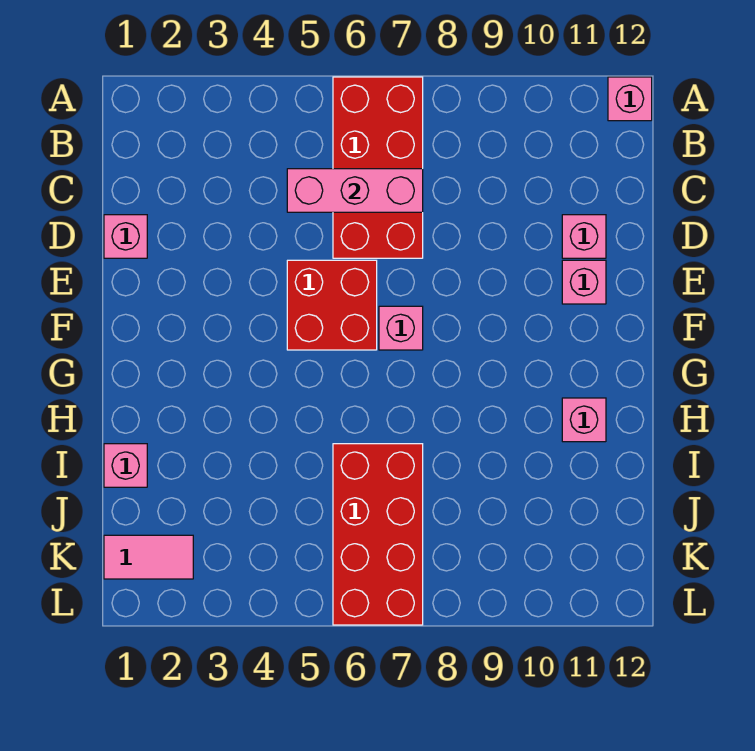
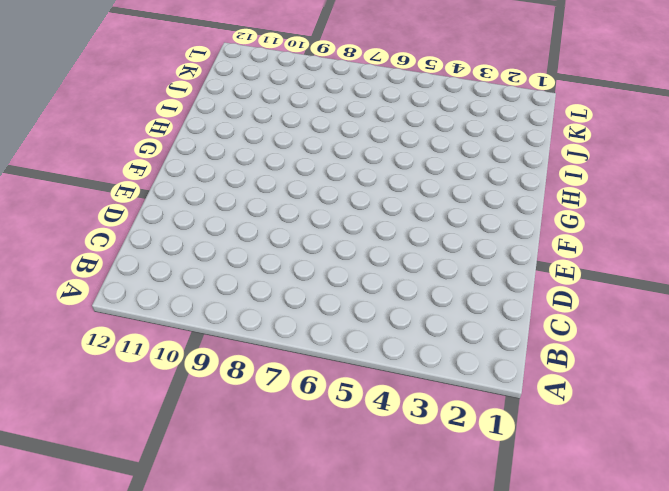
none -> red 2x4 brick [333,77,423,258]
none -> pink 1x1 brick [608,77,652,121]
none -> pink 1x1 brick [104,215,147,258]

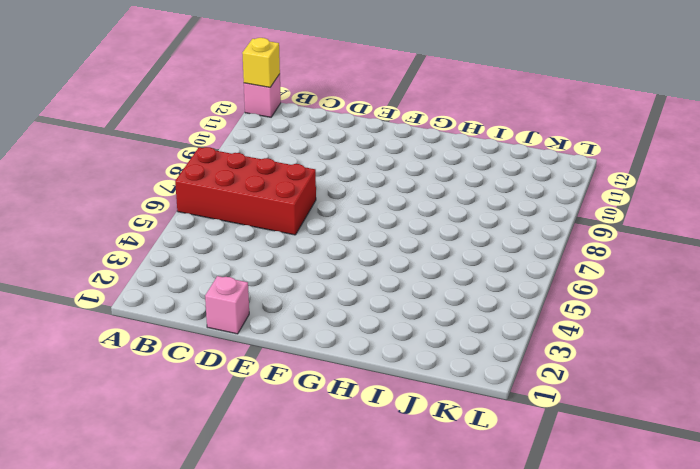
yellow 1x1 brick [242,38,280,87] -> none
none -> pink 1x1 brick [562,215,606,258]
none -> red 2x2 brick [287,260,377,350]
none -> pink 1x1 brick [562,260,606,304]

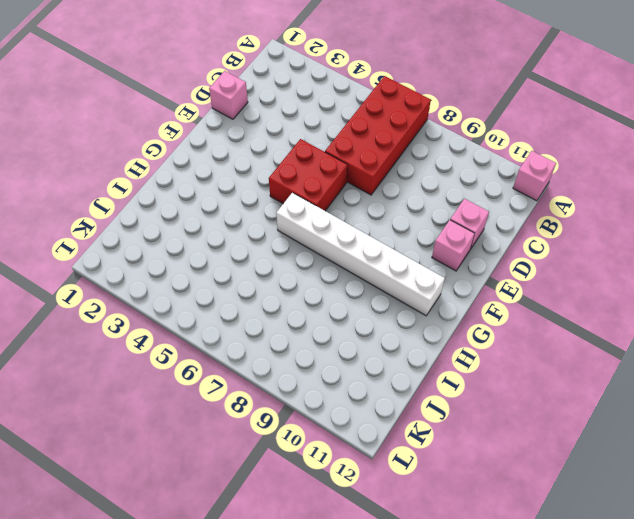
white 1x6 brick [276,193,445,316] -> none
none -> pink 1x1 brick [379,306,423,350]
none -> pink 1x1 brick [562,398,606,442]
none -> pink 1x1 brick [104,444,147,487]

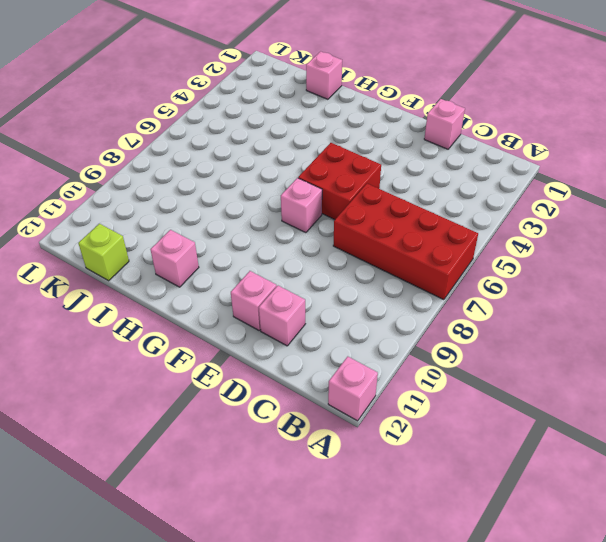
lime 1x1 brick [78,224,129,281] -> none
none -> red 2x4 brick [333,444,423,625]
none -> pink 1x2 tile [104,535,193,579]
none -> pink 1x3 brick [287,169,423,212]

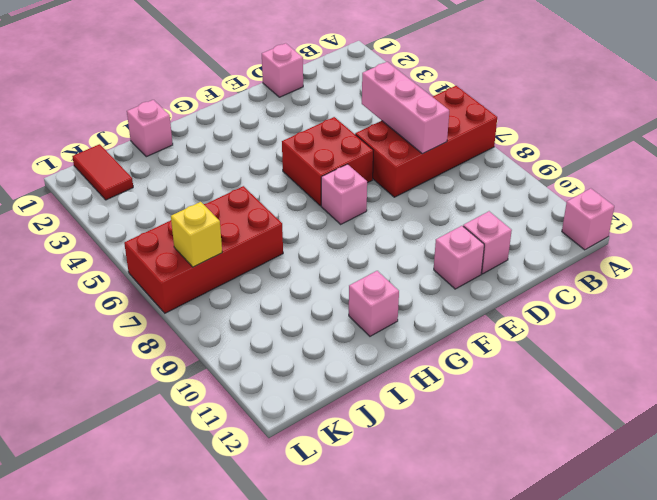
red 1x2 tile [72,144,133,200] -> pink 1x2 tile [104,535,193,579]
yellow 1x1 brick [171,202,222,267] -> none

